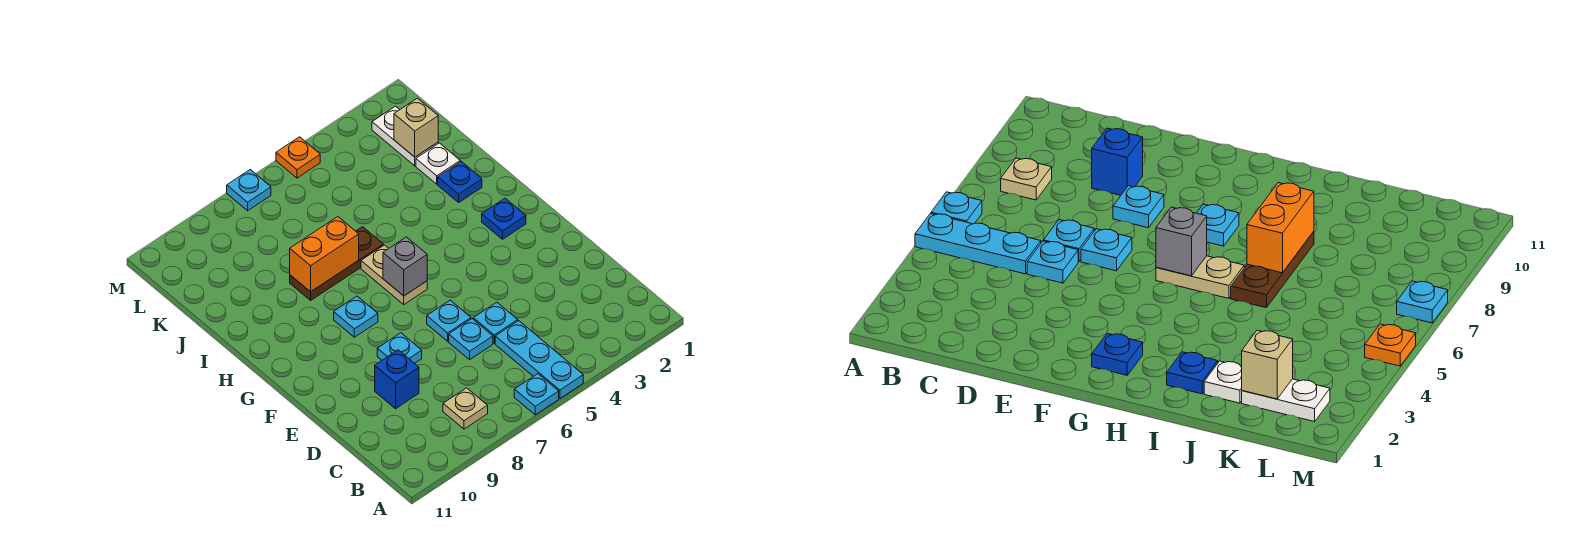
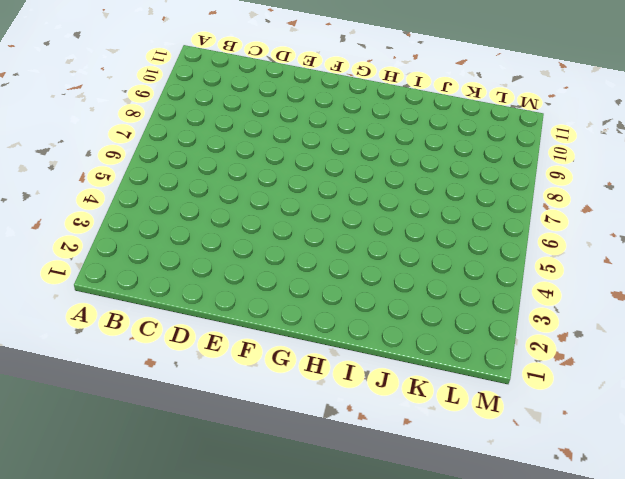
none -> cyan 1x3 plate [495,321,583,398]
none -> cyan 1x1 plate [514,374,559,415]
none -> tan 1x1 plate [443,388,488,429]

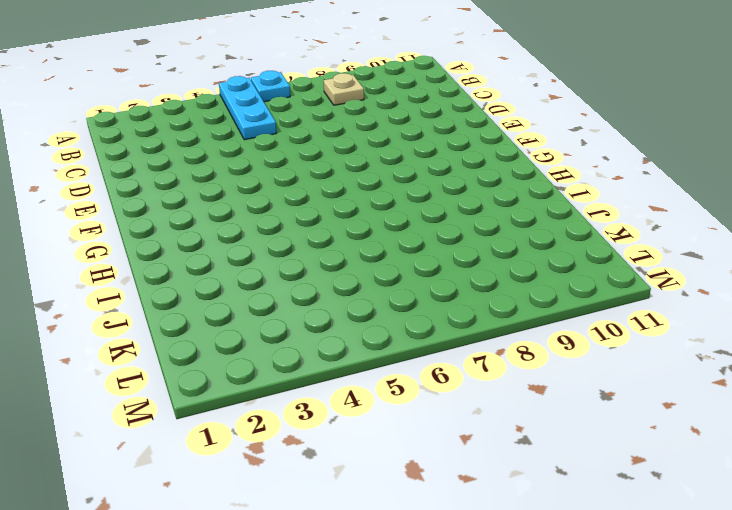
none -> cyan 1x1 plate [473,302,518,343]
none -> cyan 1x1 plate [449,319,493,360]
none -> blue 1x1 brick [375,350,419,409]

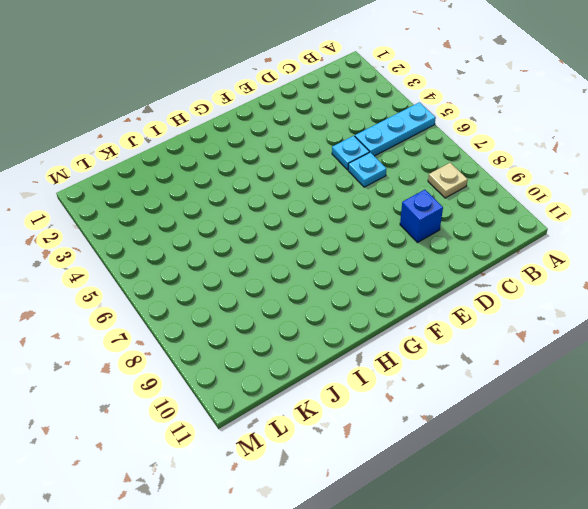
none -> cyan 1x1 plate [514,374,559,415]
none -> cyan 1x1 plate [427,300,471,341]
none -> cyan 1x1 plate [377,333,422,363]

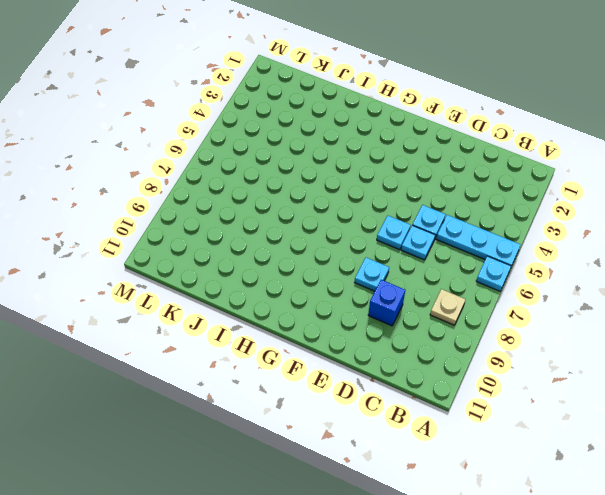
none -> blue 1x1 plate [482,198,526,239]
none -> tan 1x2 plate [361,245,427,305]
none -> cyan 1x1 plate [334,296,378,337]

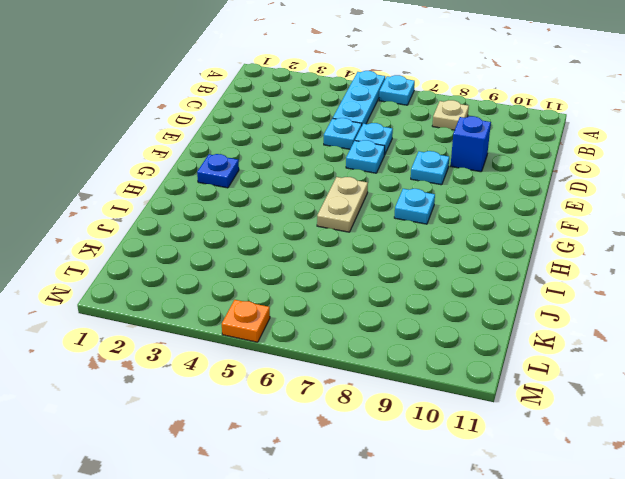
none -> blue 1x1 plate [438,161,482,202]
none -> brown 1x3 plate [290,227,383,300]
none -> white 1x1 plate [416,143,460,184]

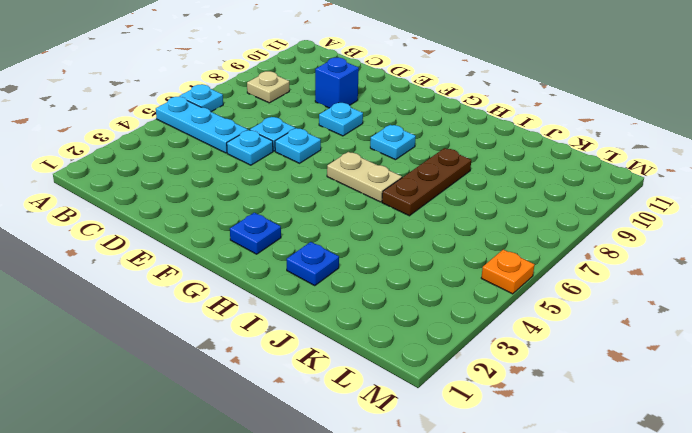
none -> white 1x1 plate [416,143,460,184]
none -> white 1x2 plate [372,106,438,166]
none -> cyan 1x1 plate [227,170,271,211]

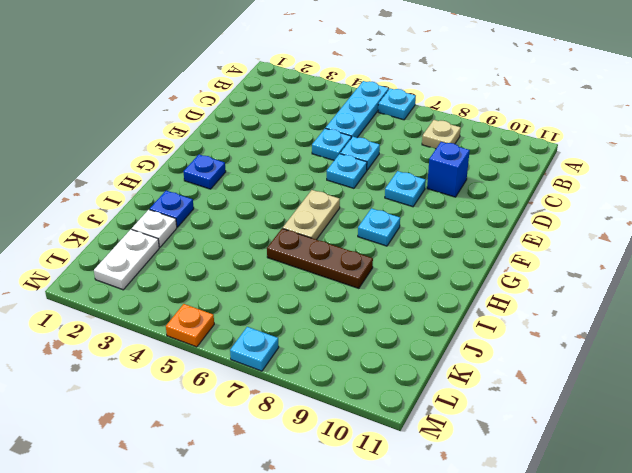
none -> grey 1x1 brick [383,237,427,296]
none -> orange 1x2 brick [290,217,359,292]
none -> tan 1x1 brick [394,98,438,157]

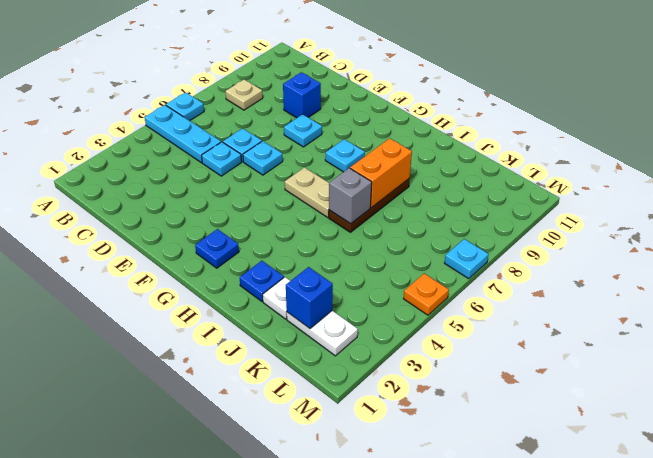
grey 1x1 brick [329,168,372,224] -> grey 1x1 brick moved to [383,237,427,296]
blue 1x1 brick [286,267,333,328] -> tan 1x1 brick [394,98,438,157]

